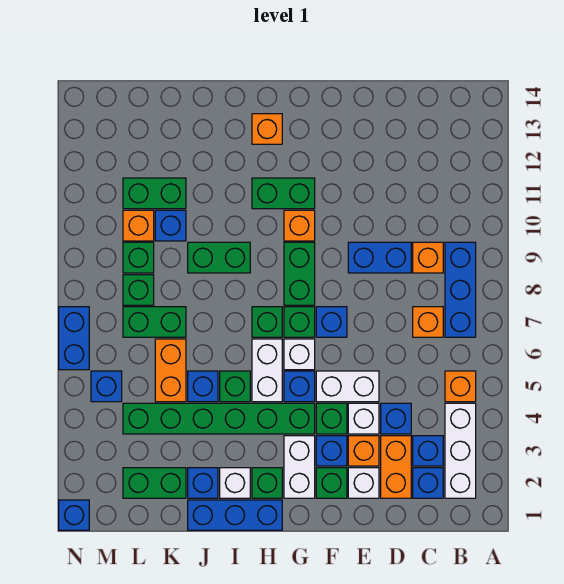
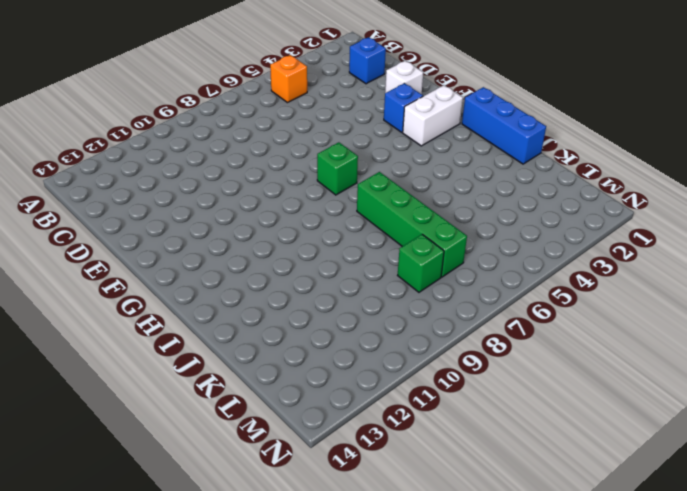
green 1x4 brick [357,172,467,277] -> green 1x2 brick [123,307,186,337]
none -> white 1x3 brick [445,403,476,498]
none -> blue 1x3 brick [445,242,476,337]
none -> blue 1x1 brick [413,436,443,466]
none -> orange 1x1 brick [413,307,443,337]

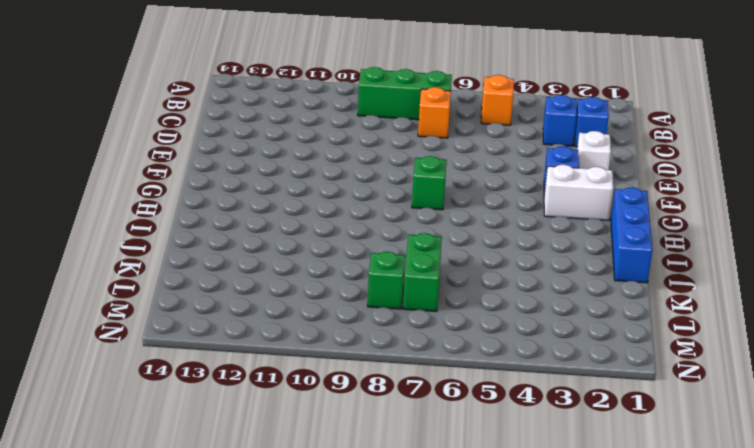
green 1x3 brick [358,67,452,120] -> blue 1x3 brick [445,242,476,337]
none -> white 1x3 brick [445,403,476,498]
none -> orange 1x1 brick [413,242,443,273]
none -> orange 1x2 brick [381,436,411,498]
none -> blue 1x1 brick [381,403,411,434]

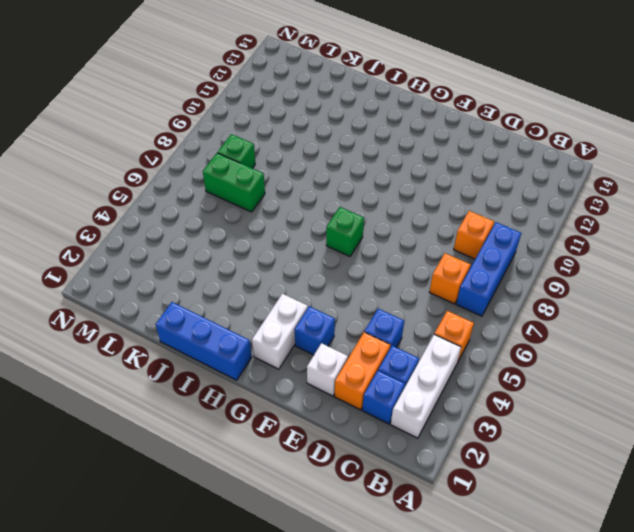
none -> blue 1x2 brick [348,242,411,273]
none -> orange 1x1 brick [348,436,379,466]
none -> white 1x1 brick [348,403,379,434]
none -> white 1x2 brick [316,371,379,402]

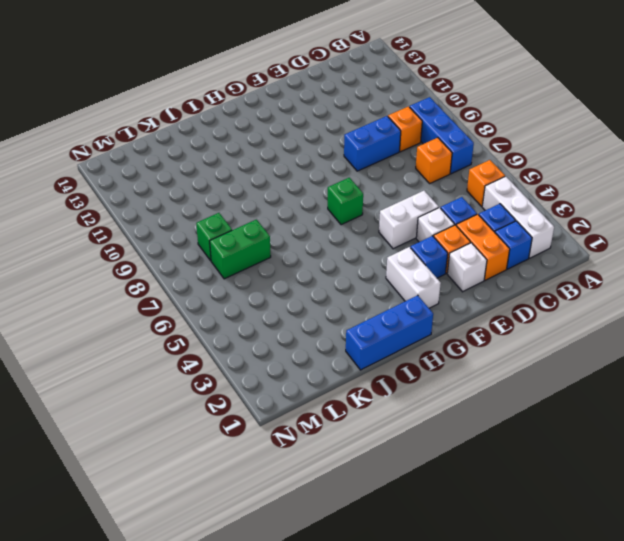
none -> green 1x1 brick [316,468,347,498]
none -> green 1x1 brick [316,403,347,434]
none -> blue 1x1 brick [316,307,347,337]
none -> green 1x6 brick [123,403,315,434]

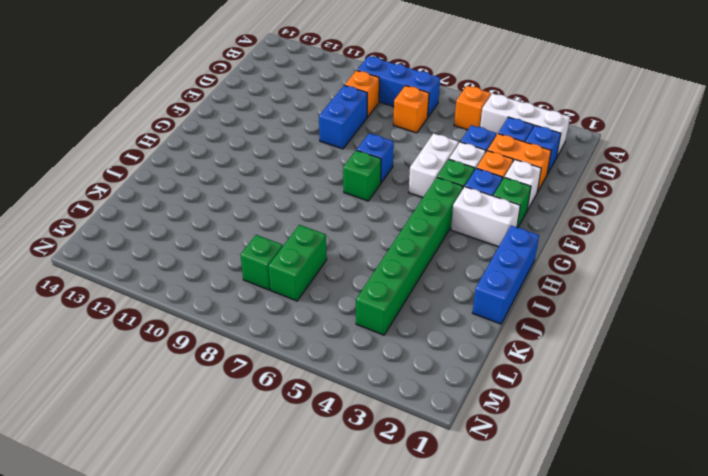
none -> blue 1x1 brick [284,371,315,402]
none -> white 1x1 brick [284,339,315,370]
none -> green 1x2 brick [284,242,315,305]
none -> orange 1x1 brick [284,210,315,241]

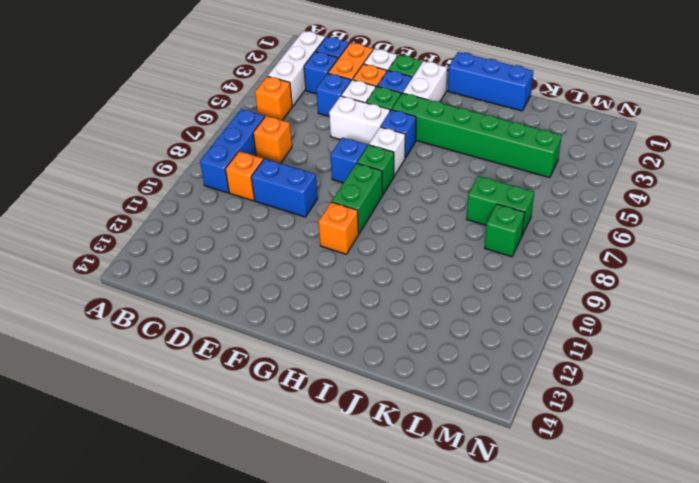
none -> green 1x2 brick [252,178,315,209]
none -> green 1x1 brick [252,468,282,498]
none -> white 1x2 brick [252,339,282,402]
none -> green 1x1 brick [252,307,282,337]

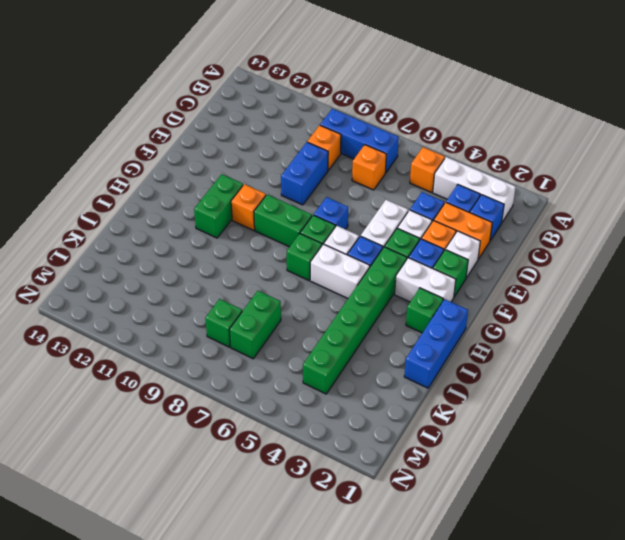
none -> orange 1x1 brick [252,114,282,144]
none -> white 1x1 brick [220,468,250,498]
none -> green 1x1 brick [220,371,250,402]
none -> green 1x2 brick [188,242,250,273]

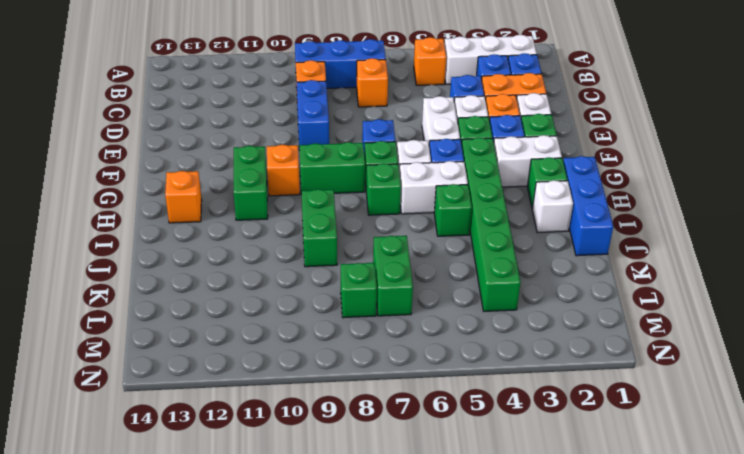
none -> blue 1x1 brick [188,468,218,498]
none -> blue 1x1 brick [188,371,218,402]
none -> green 1x2 brick [123,468,186,498]
none -> orange 1x2 brick [155,339,186,402]

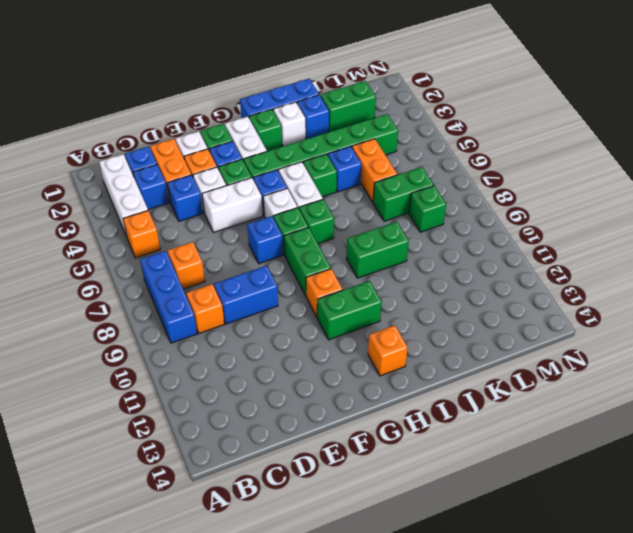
none -> blue 1x1 brick [155,210,186,241]
none -> green 1x2 brick [123,178,186,209]
none -> green 1x1 brick [123,242,154,273]
none -> orange 1x1 brick [123,210,154,241]

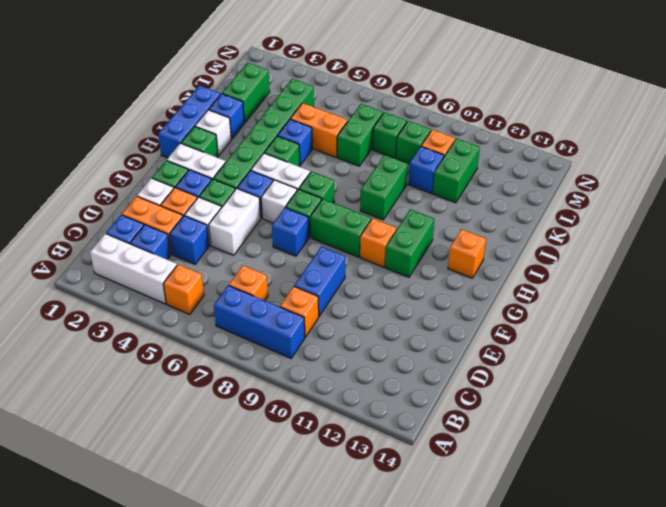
none -> blue 1x1 brick [91,371,122,402]
none -> blue 1x1 brick [59,500,89,530]
none -> blue 1x2 brick [59,307,89,370]

